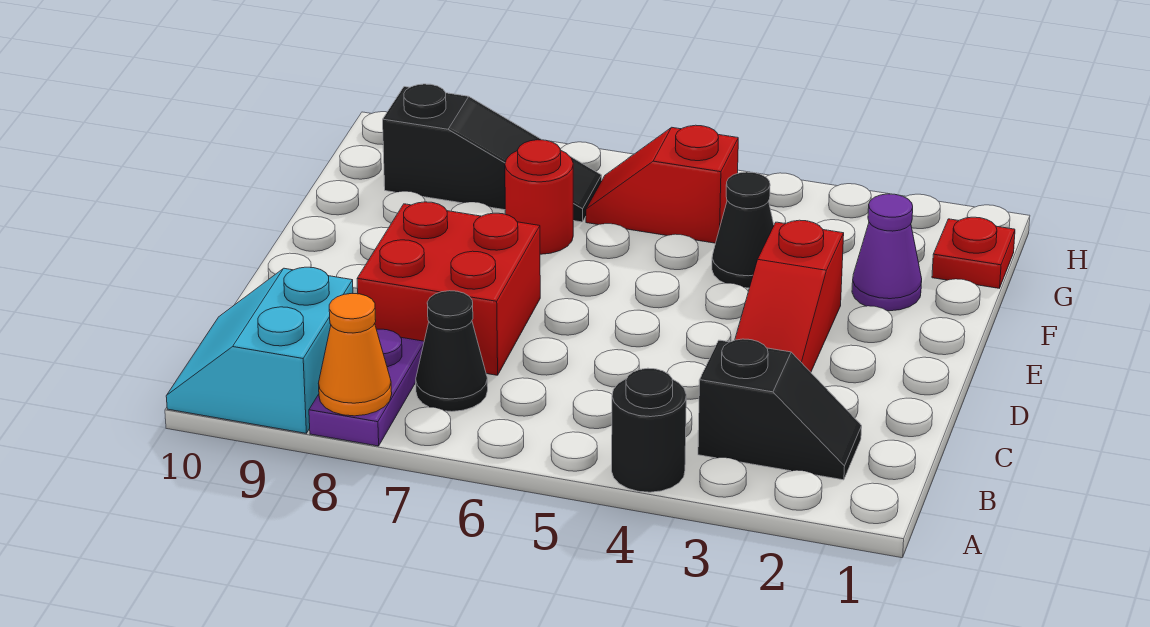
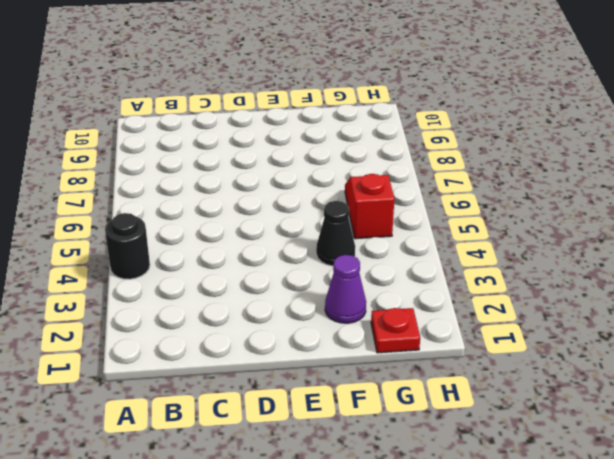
none -> purple 1x2 plate [309,329,424,446]
none -> cyan 2x2 slope [166,267,353,433]
none -> black 1x2 slope [698,339,862,480]

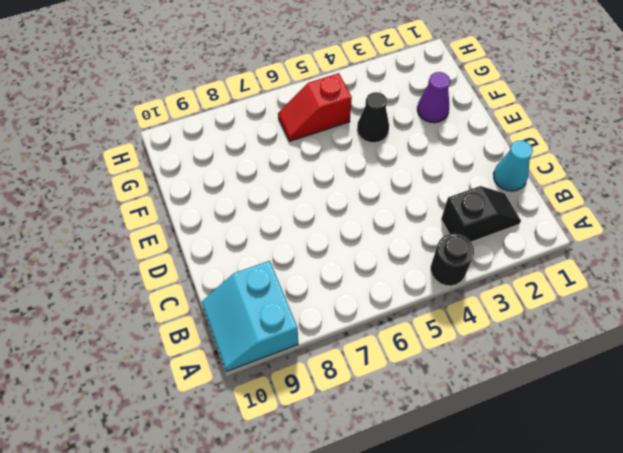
cyan 1x1 cone [494,140,533,191] -> none
none -> purple 1x2 plate [309,329,424,446]
none -> black 1x1 cone [416,291,488,412]
none -> red 1x3 slope [735,220,844,372]

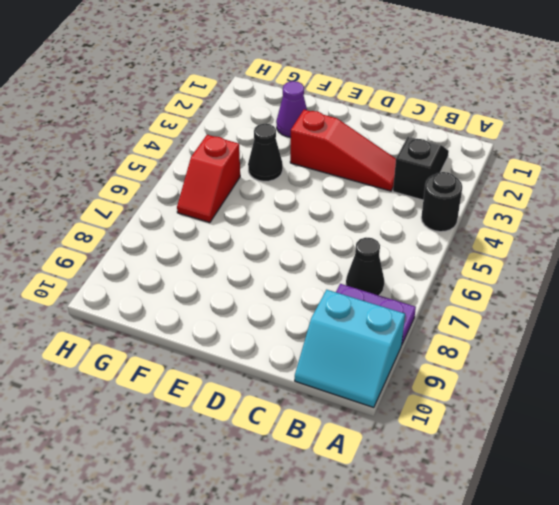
none -> red 2x2 brick [357,202,540,375]
none -> red 1x1 round brick [505,140,573,254]
none -> red 1x1 plate [932,217,1015,288]

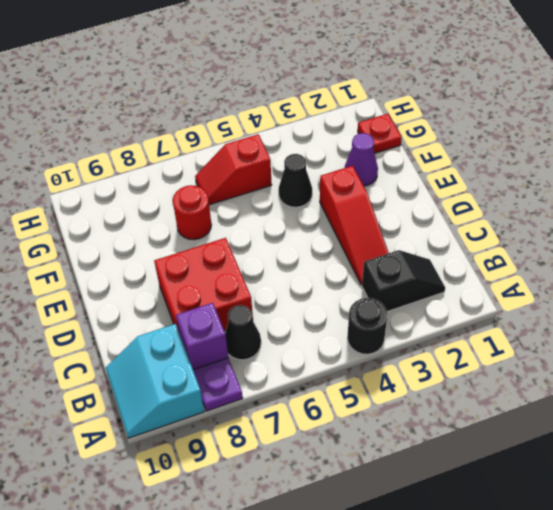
purple 1x1 brick [176,303,228,370] -> none
none -> black 1x3 slope [383,84,602,222]
none -> orange 1x1 cone [318,294,392,416]

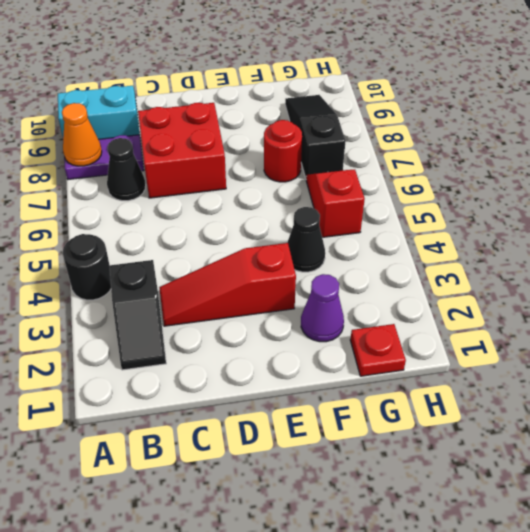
black 1x3 slope [285,95,346,178] -> black 1x3 slope turned to [383,84,602,222]

